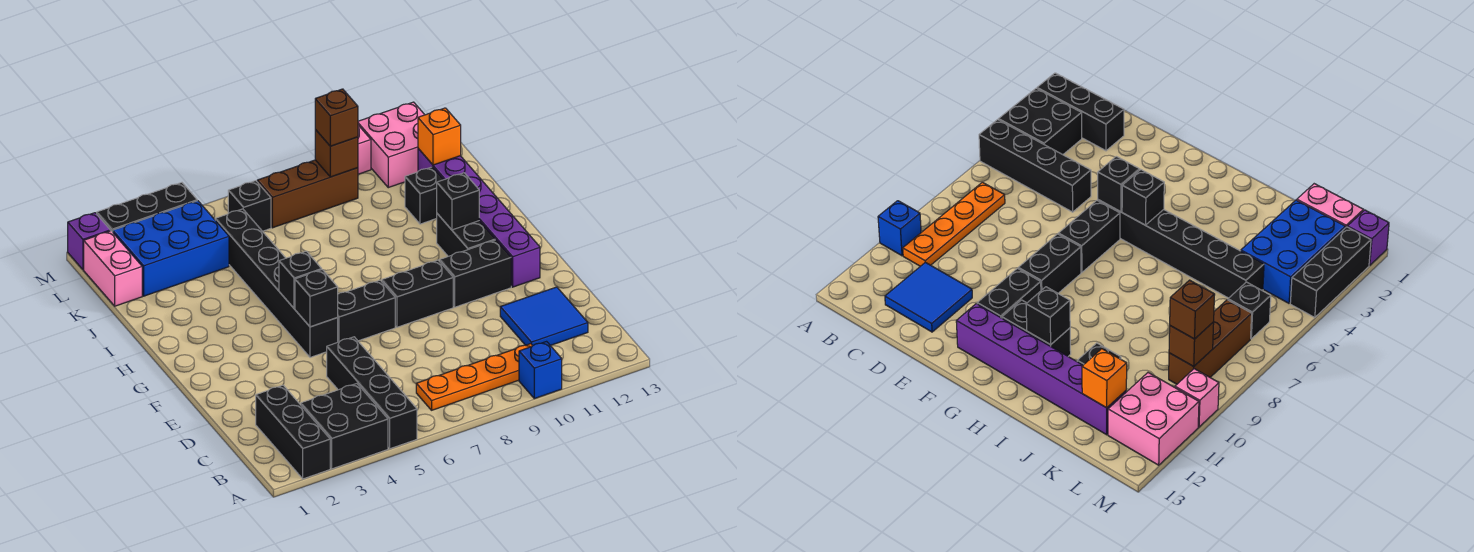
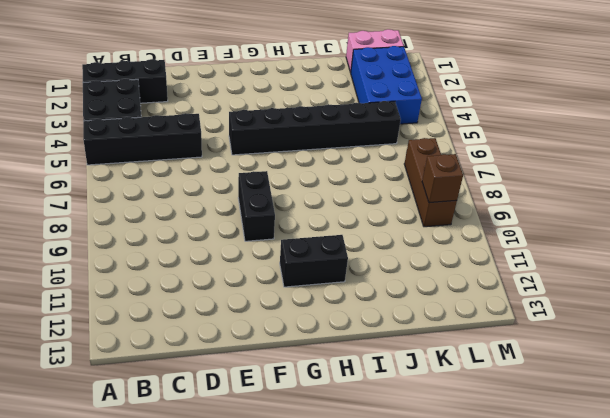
none -> blue 1x1 brick [519,342,562,399]
none -> orange 1x4 plate [416,344,532,410]
none -> blue 2x2 tile [500,287,588,346]

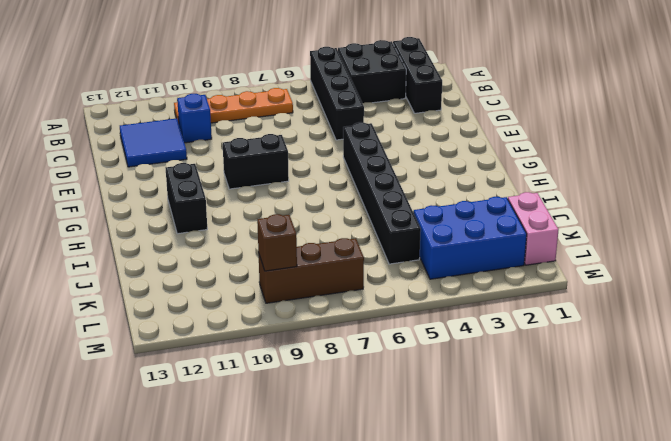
blue 1x1 brick [177,94,212,143] -> blue 1x1 brick moved to [519,342,562,399]
none -> black 1x2 brick [337,280,395,342]
none -> black 1x2 brick [440,240,511,307]
none -> purple 1x6 brick [418,149,540,287]

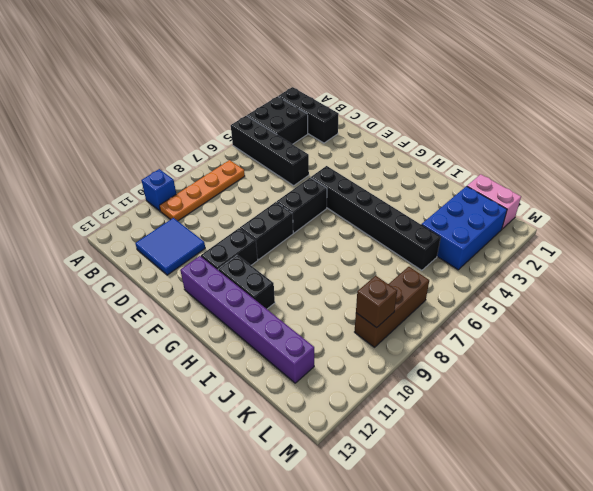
none -> black 1x1 brick [405,167,443,224]
none -> black 1x1 brick [228,181,271,231]
none -> pink 2x2 brick [358,102,425,188]

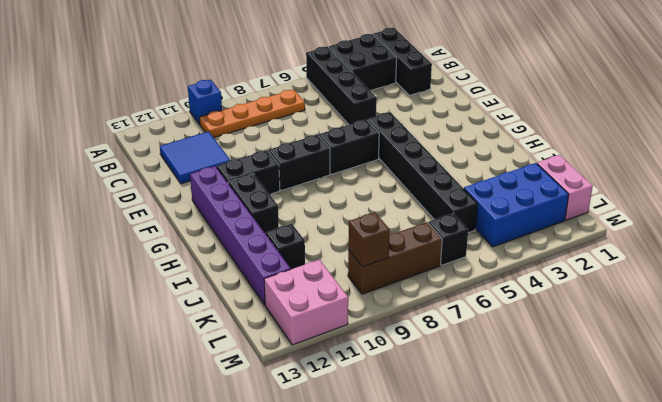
none -> purple 1x1 brick [68,213,110,270]
none -> black 1x3 brick [97,183,197,232]
none -> pink 1x1 brick [358,125,371,174]

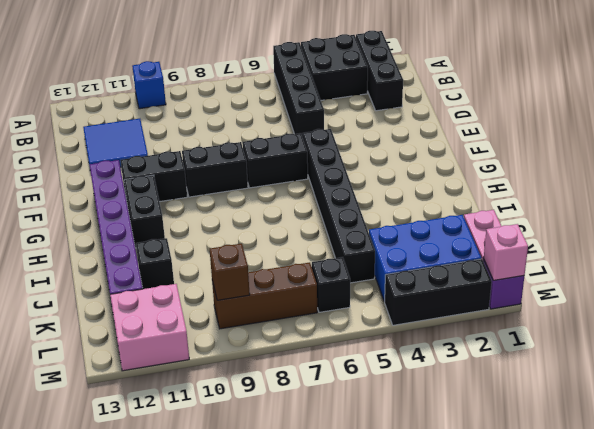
pink 1x1 brick [484,224,528,280] -> pink 1x1 brick moved to [358,125,371,174]
none -> orange 1x4 plate [416,344,532,410]
none -> black 1x1 brick [295,270,338,327]
none -> black 1x1 brick [279,251,322,308]

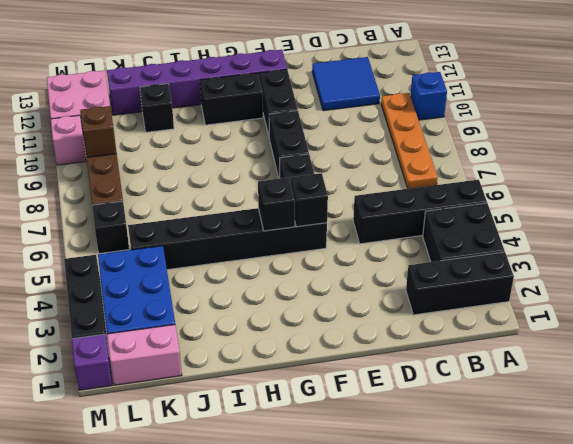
none -> black 1x1 brick [437,173,479,230]
none -> orange 1x1 brick [418,108,461,165]
none -> brown 1x1 brick [315,89,358,146]

